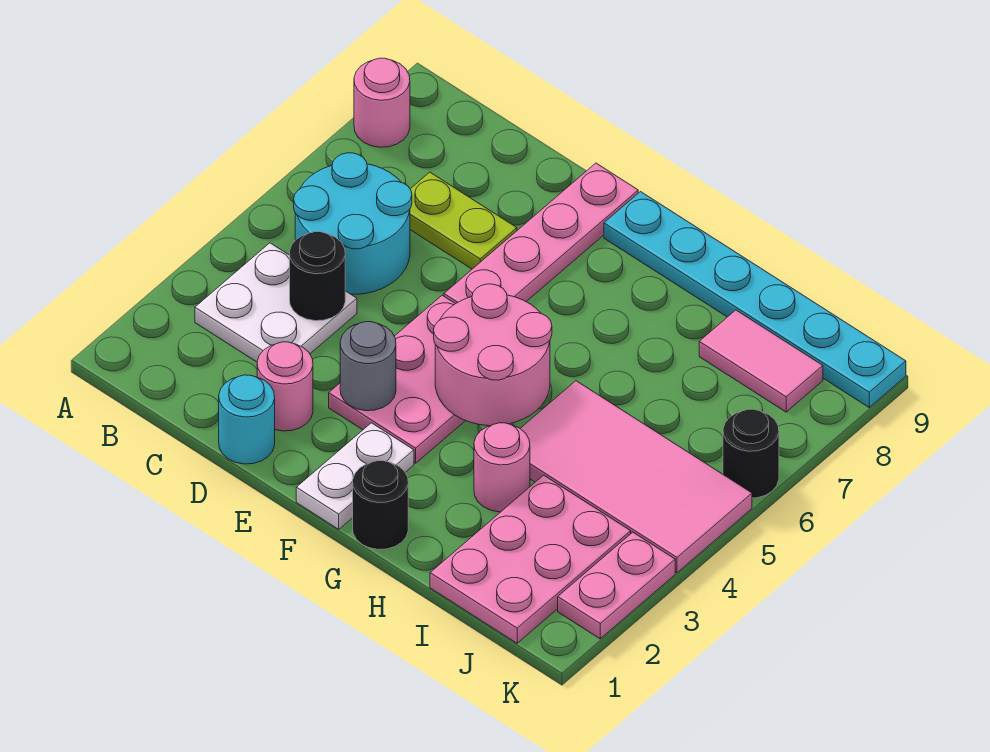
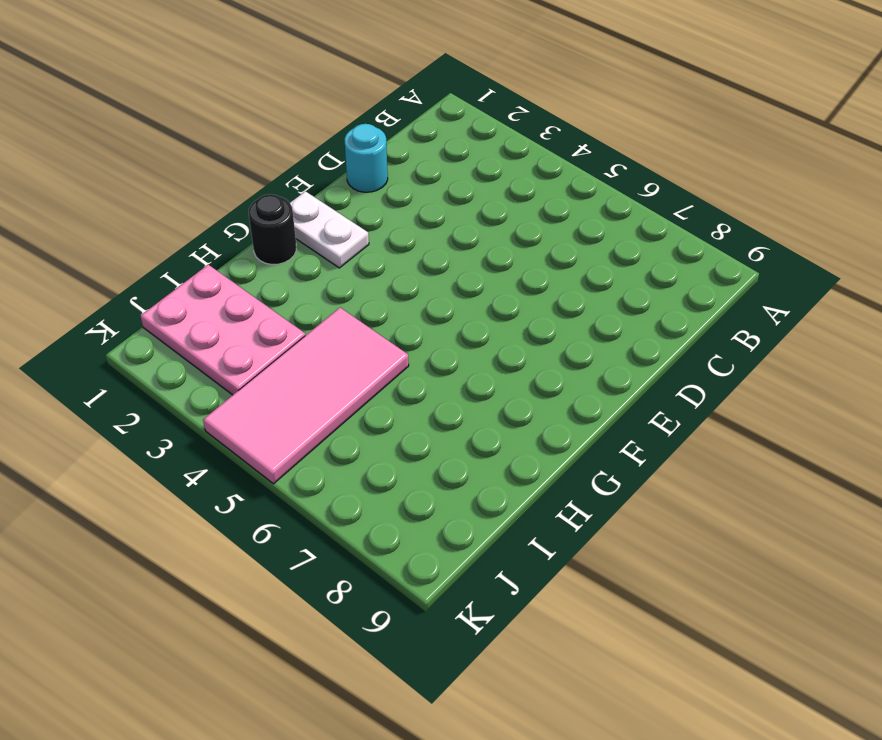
none -> pink 1x1 round brick [354,58,410,147]
none -> white 2x2 plate [195,243,357,362]
none -> cyan 2x2 round brick [294,153,412,294]

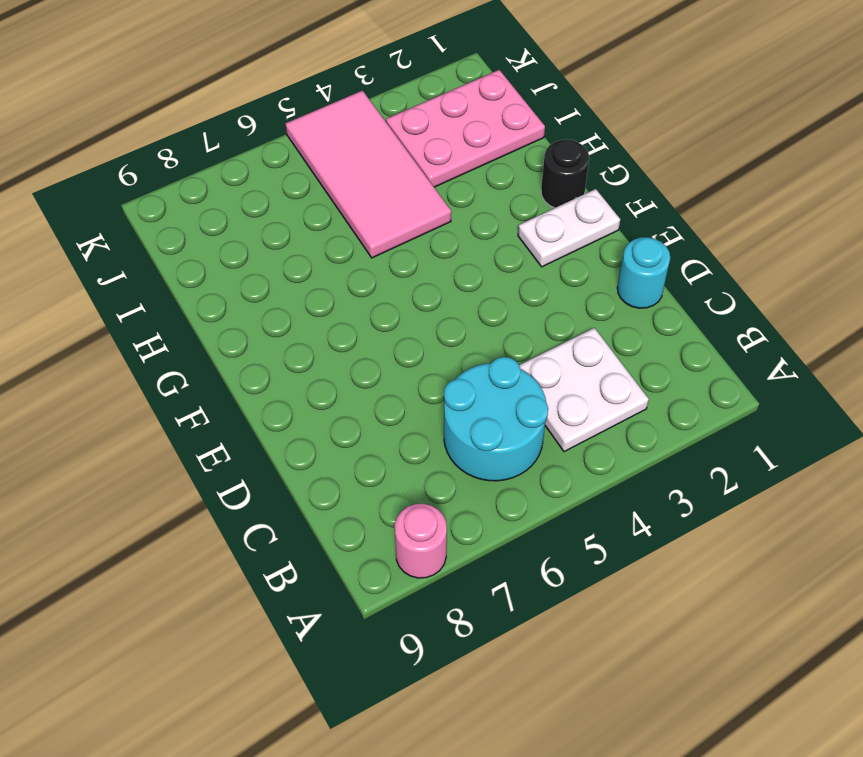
none -> lime 1x2 plate [410,172,517,269]
none -> pink 1x1 round brick [257,342,313,431]
none -> pink 2x3 plate [329,295,465,463]

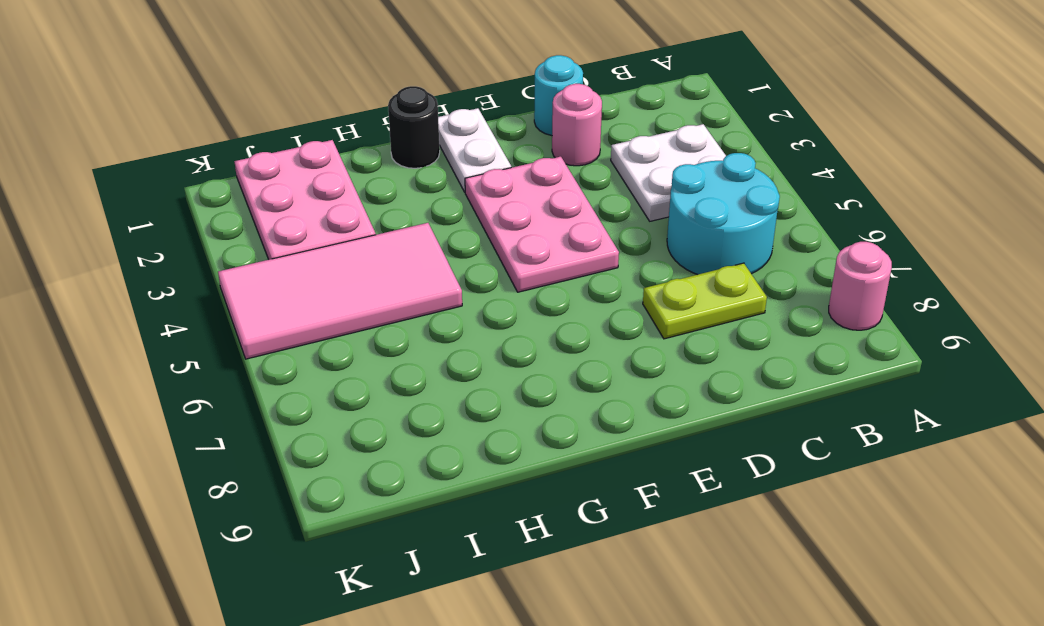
none -> pink 1x4 plate [444,163,638,304]
none -> cyan 1x6 plate [604,192,906,407]
none -> pink 1x1 round brick [474,423,530,512]

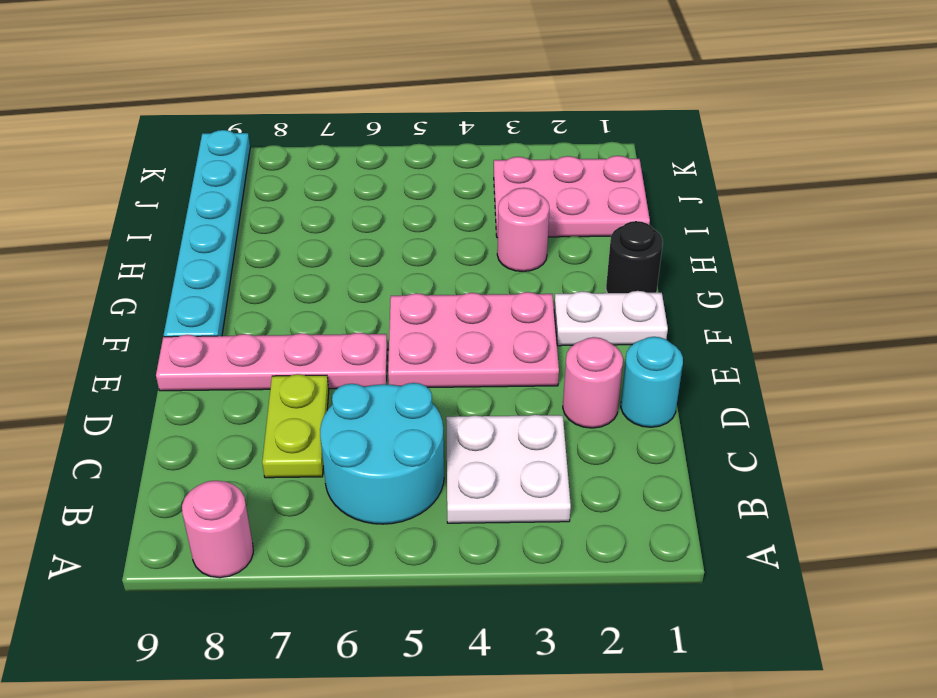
none -> pink 2x4 tile [520,381,752,573]
none -> pink 1x2 tile [699,310,823,412]
none -> pink 1x2 plate [558,532,675,639]

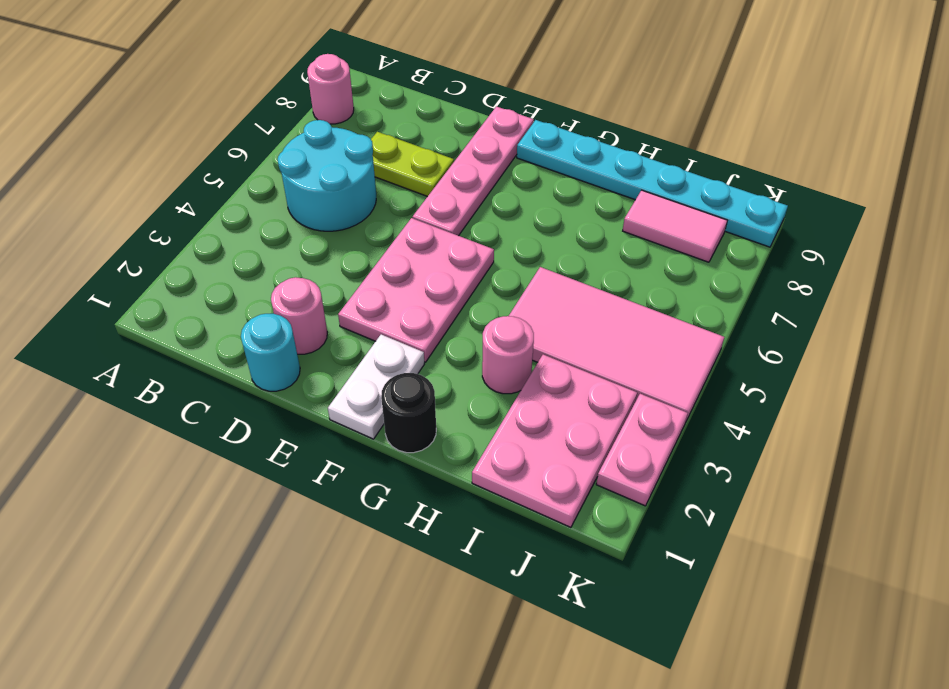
none -> white 2x2 plate [195,243,357,362]
none -> black 1x1 round brick [723,409,779,498]
none -> black 1x1 round brick [290,232,345,321]

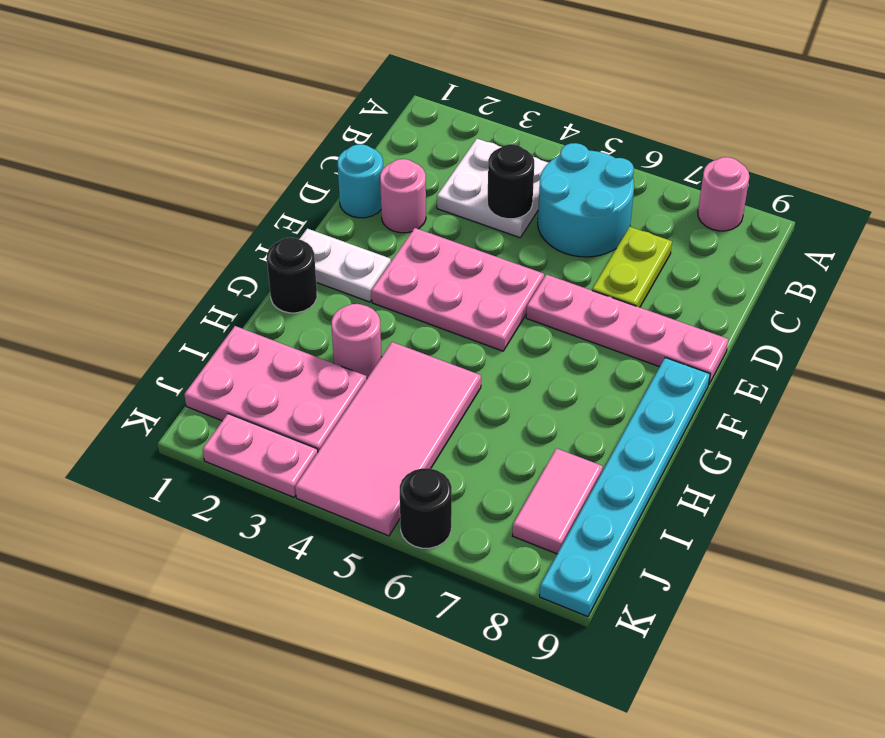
none -> grey 1x1 round brick [340,322,396,411]
none -> pink 2x2 round brick [434,284,552,426]

